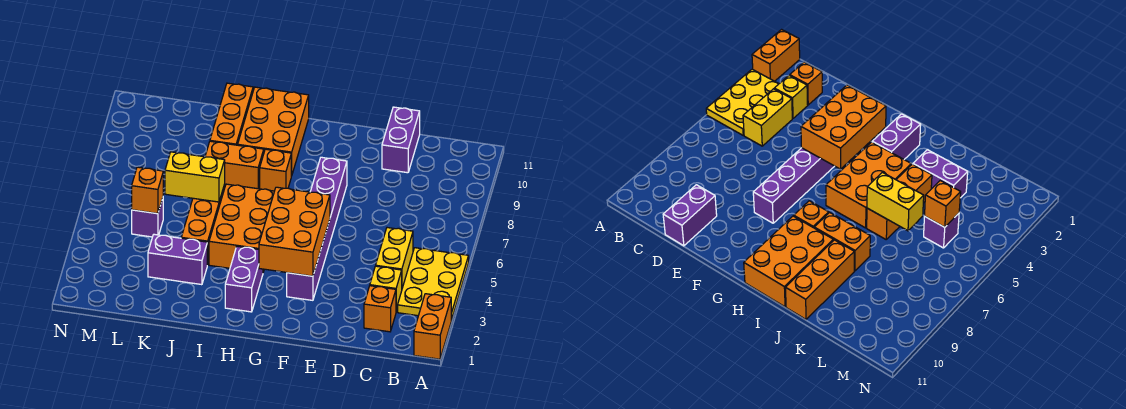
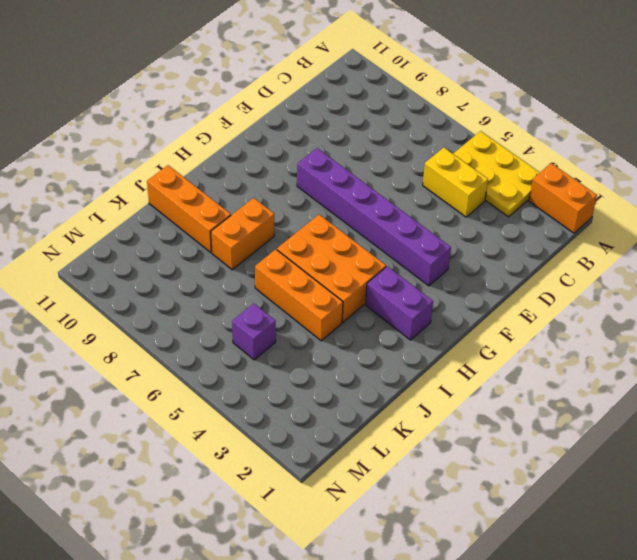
none -> orange 1x1 brick [364,286,396,332]
none -> yellow 1x1 brick [370,266,402,311]
none -> purple 1x2 brick [382,107,420,173]

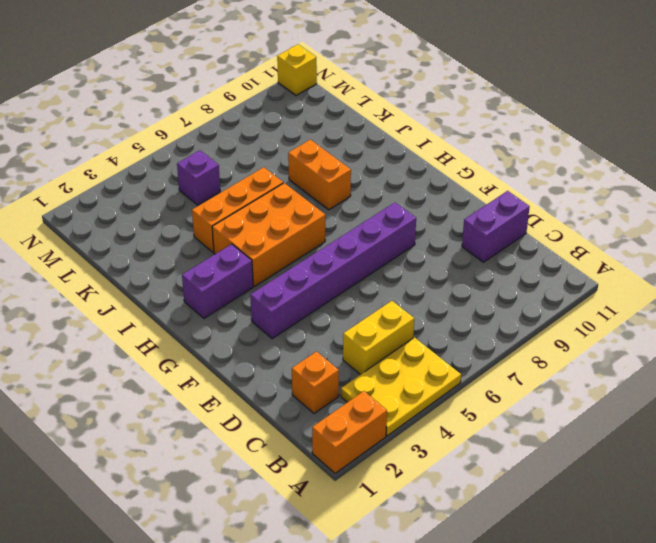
yellow 1x1 brick [277,44,317,95] -> yellow 1x1 brick moved to [370,266,402,311]
none -> orange 1x1 brick [260,149,291,191]
none -> orange 2x3 brick [238,87,309,176]
none -> purple 1x2 brick [148,234,207,285]

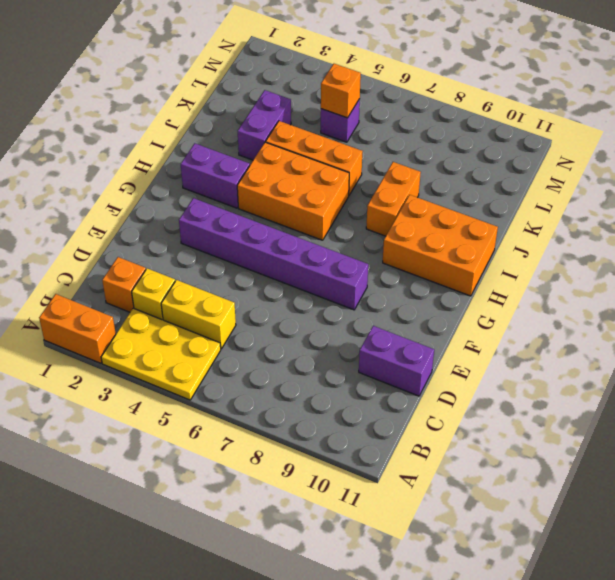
none -> orange 1x1 brick [260,149,291,191]
none -> orange 1x3 brick [210,83,253,145]
none -> orange 2x3 brick [259,187,330,276]

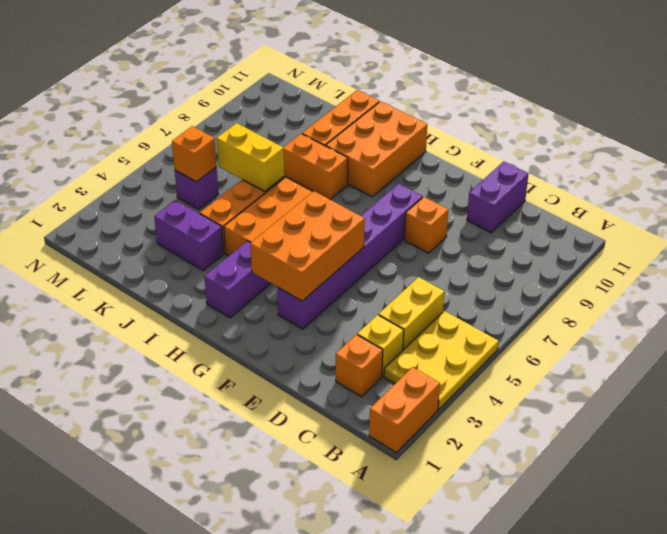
orange 1x1 brick [404,197,448,253] -> orange 1x1 brick moved to [260,149,291,191]

